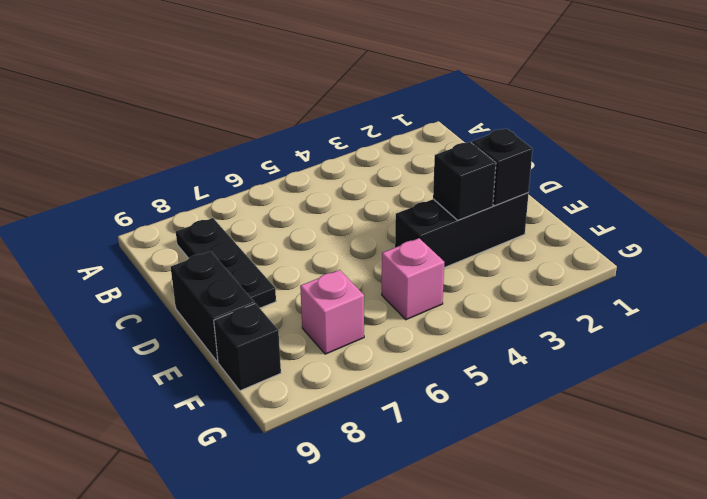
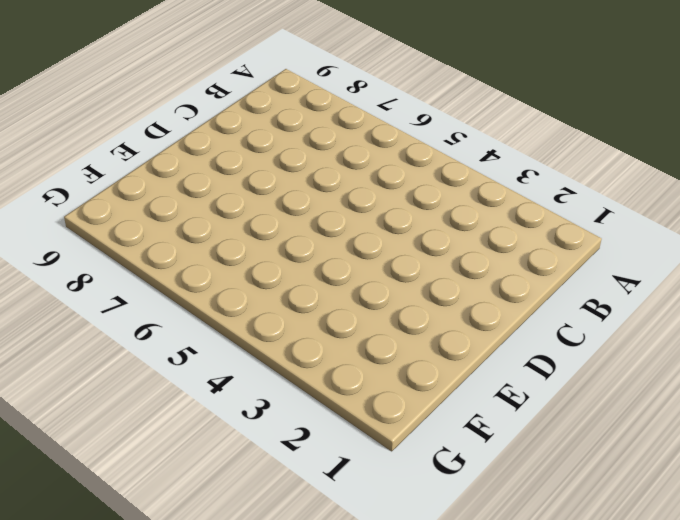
none -> black 1x3 plate [176,218,276,308]
none -> black 1x2 brick [171,251,255,362]

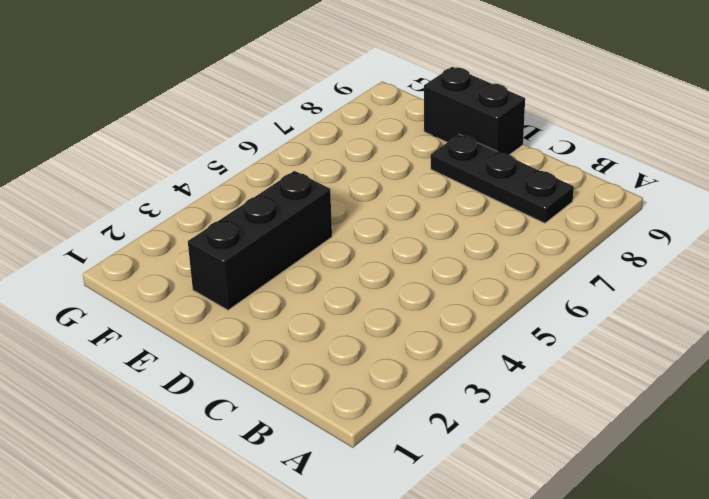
none -> pink 1x1 brick [382,238,444,320]
none -> pink 1x1 brick [300,270,364,354]

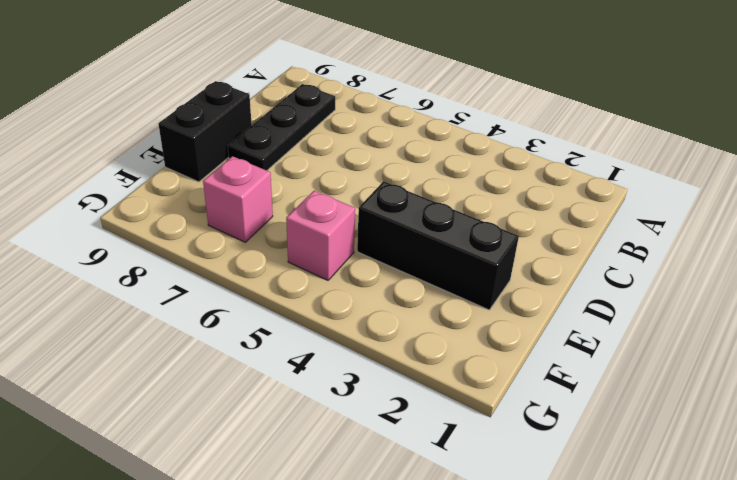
none -> black 1x1 brick [214,304,281,391]
none -> black 1x1 brick [472,128,533,206]

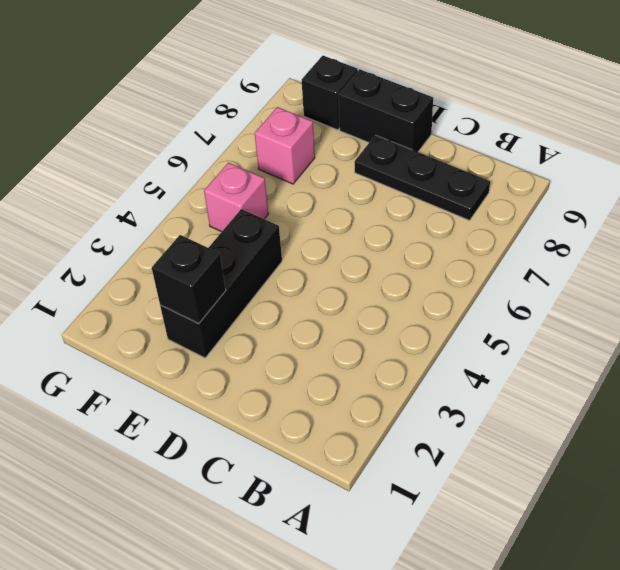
none -> black 1x1 brick [433,142,496,220]

